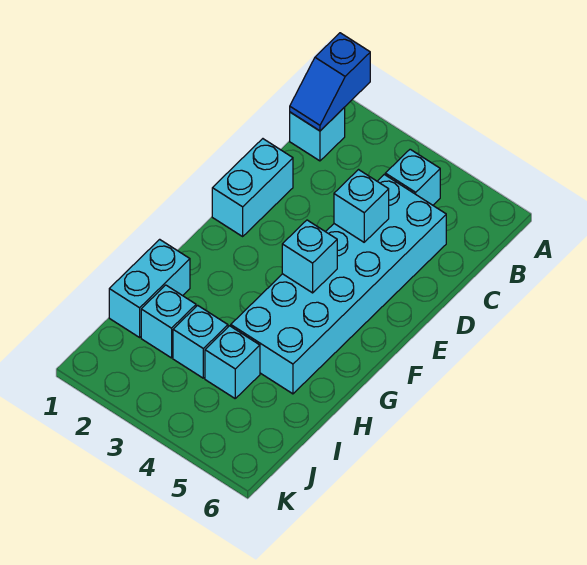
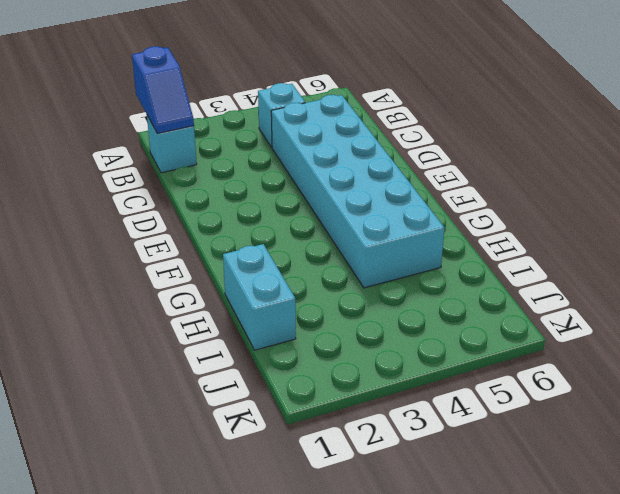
none -> cyan 1x2 brick [212,139,293,236]
none -> cyan 1x1 brick [141,285,196,358]

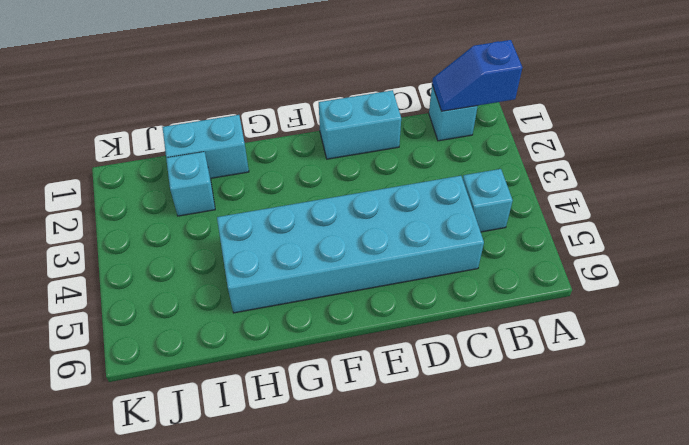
none -> cyan 1x1 brick [173,305,228,378]
none -> cyan 1x1 brick [205,326,260,398]

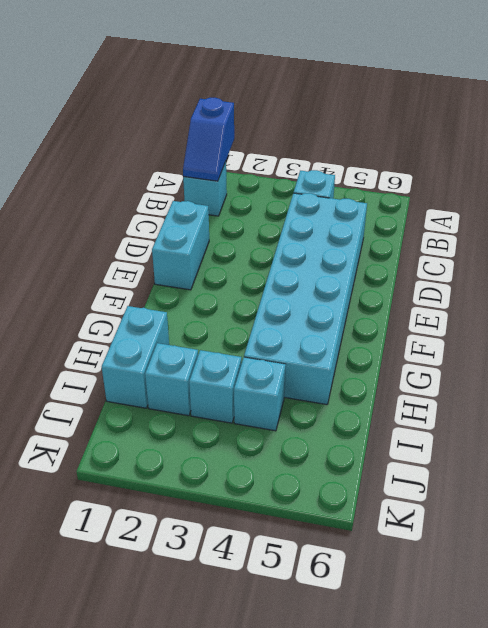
none -> cyan 1x1 brick [334,170,389,242]
none -> cyan 1x1 brick [282,220,337,293]

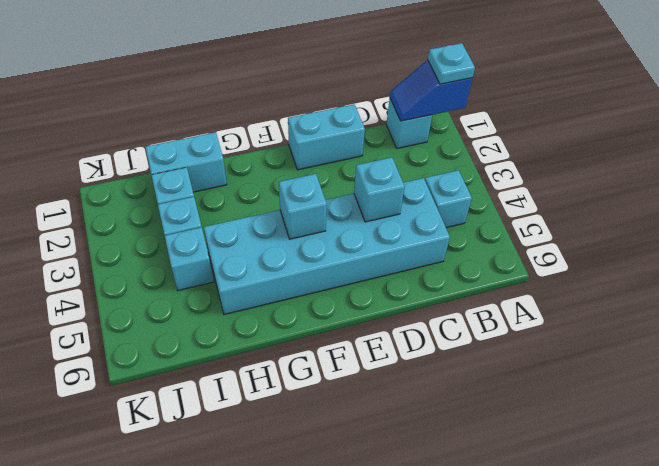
cyan 1x1 plate [428,43,475,84] -> none

